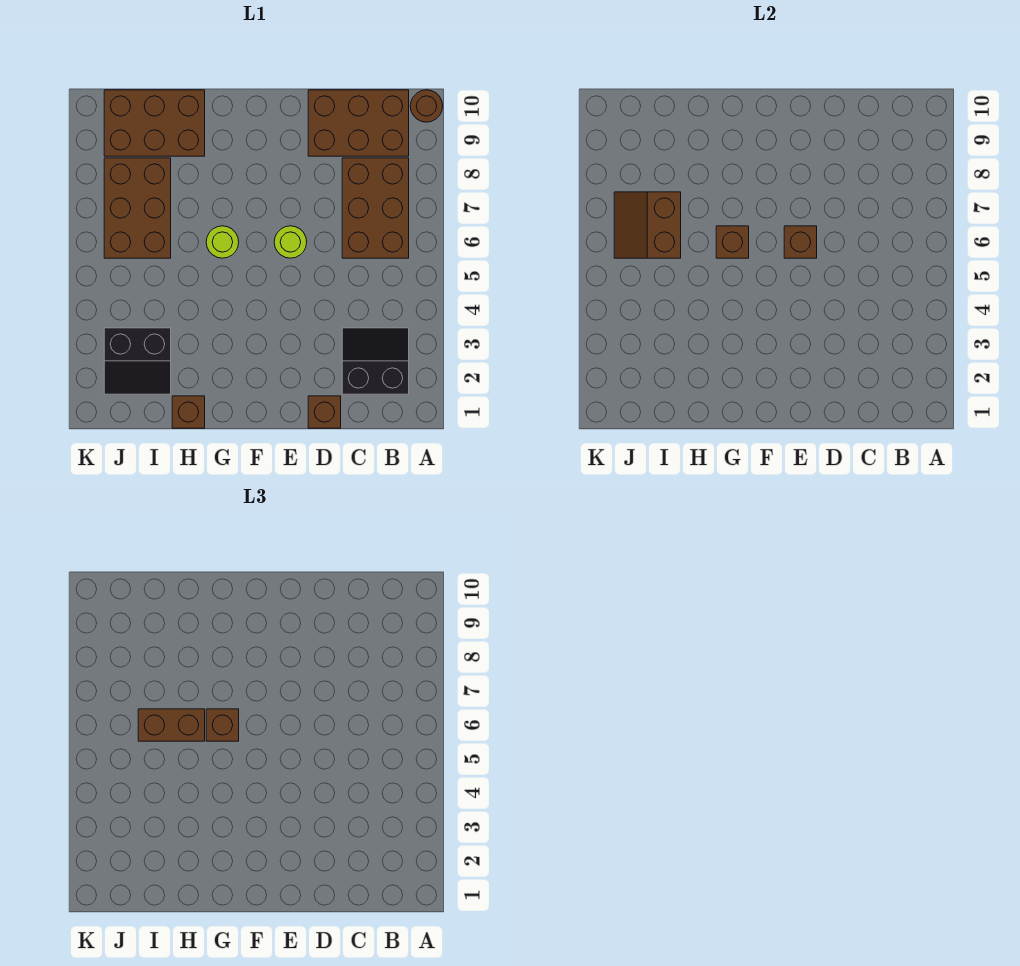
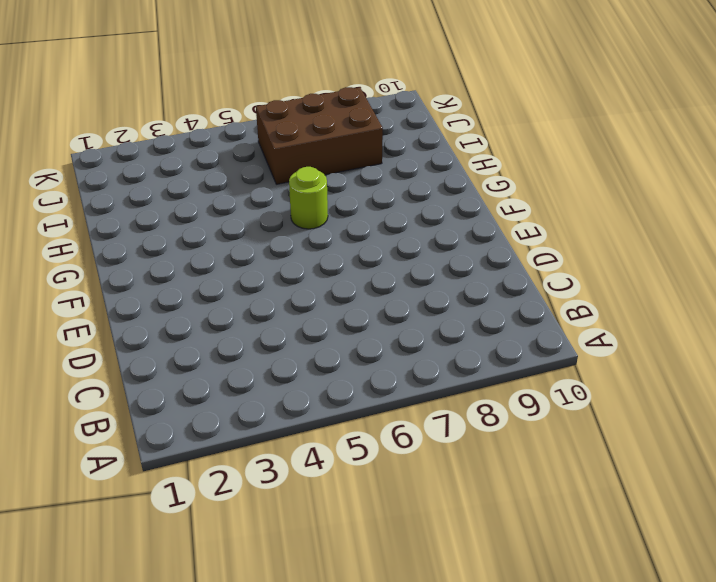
none -> brown 1x1 round brick [410,90,443,122]
none -> black 2x2 slope [342,328,409,394]
none -> brown 2x3 brick [342,158,409,258]

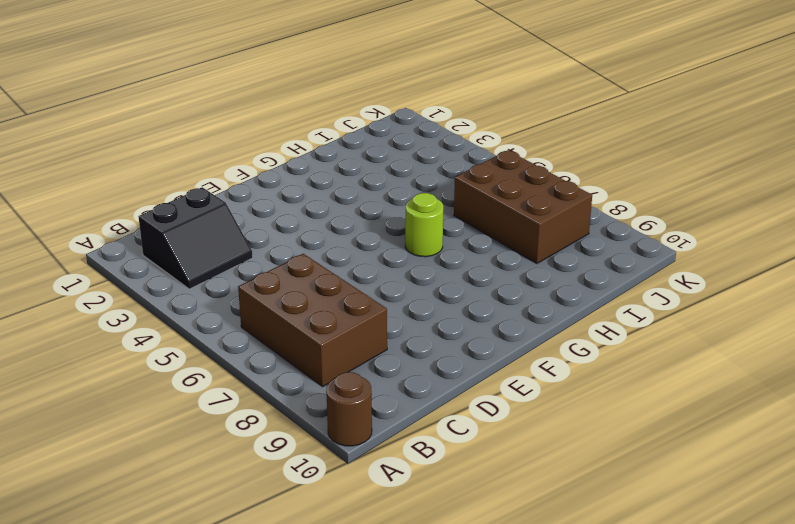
none -> brown 2x3 brick [308,90,409,156]
none -> brown 1x1 brick [308,396,341,428]
none -> lime 1x1 round brick [274,226,307,258]

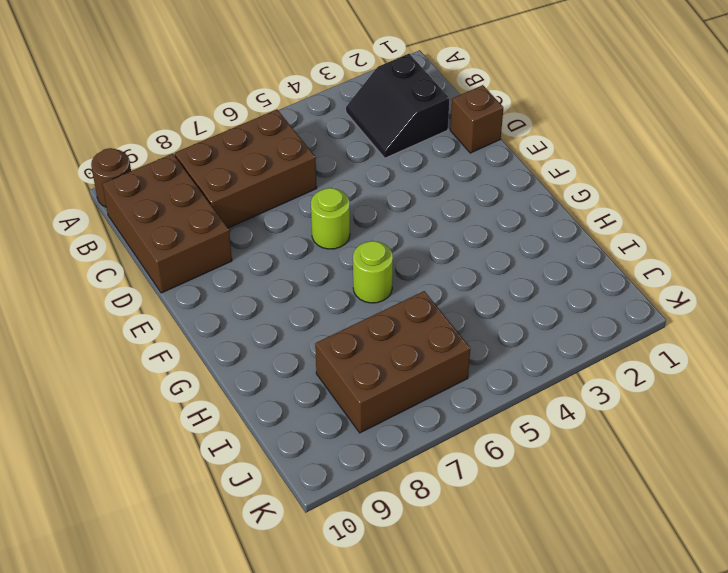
none -> brown 1x1 brick [172,396,205,428]
none -> brown 2x3 brick [104,90,205,156]
none -> black 2x2 slope [104,328,171,394]

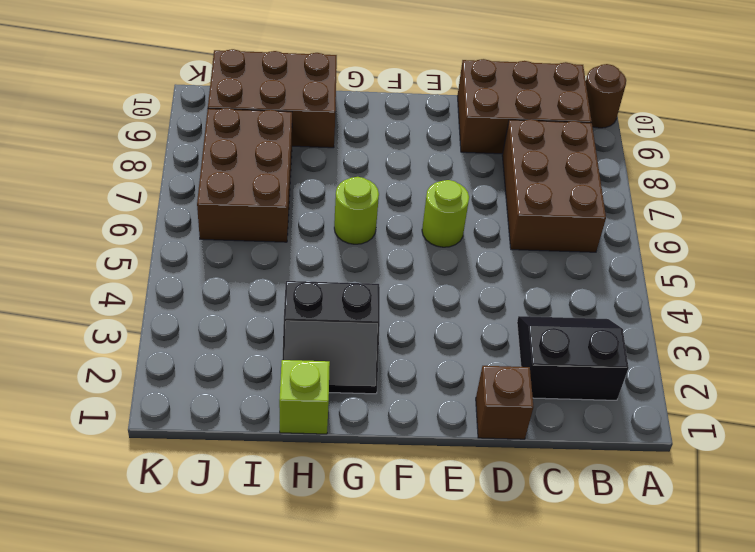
black 2x2 slope [282,281,380,394] -> black 2x2 slope moved to [104,328,171,394]
lime 1x1 brick [279,360,330,434] -> brown 1x1 brick [172,396,205,428]
none -> brown 1x1 brick [784,226,817,258]
none -> brown 1x1 brick [716,226,749,258]
none -> brown 2x2 slope [614,192,681,258]

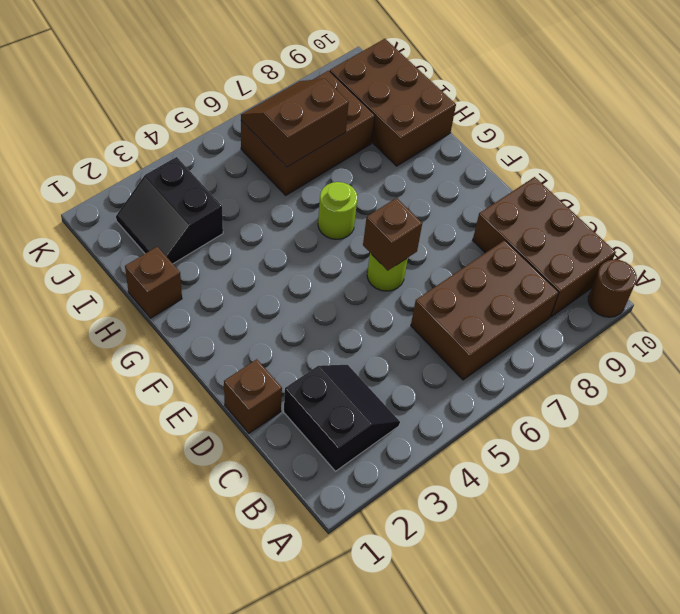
none -> brown 1x1 brick [716,226,749,258]
none -> brown 1x1 brick [206,709,239,741]
none -> brown 1x2 brick [138,709,205,741]

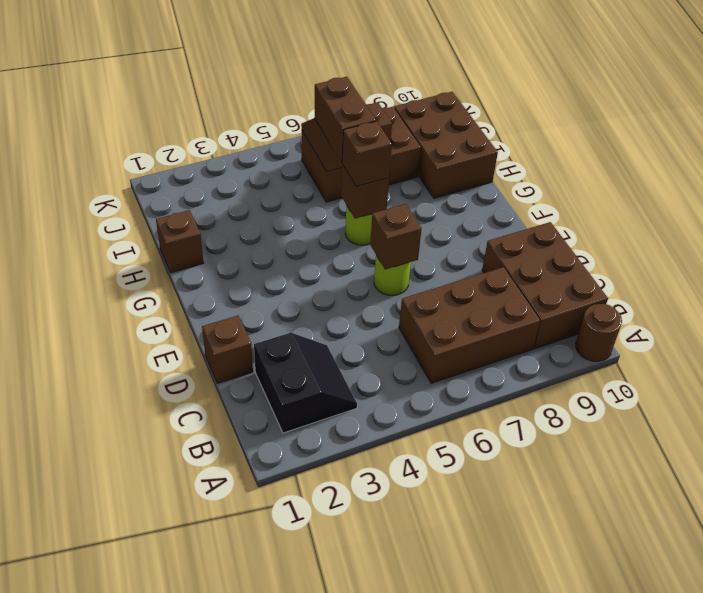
none -> black 2x2 slope [104,328,171,394]

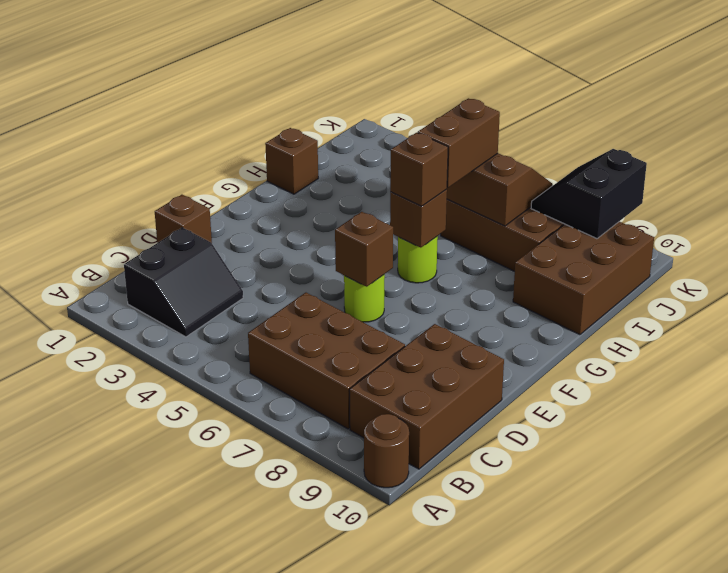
black 2x2 slope [531,149,647,239] -> black 2x2 slope moved to [104,328,171,394]

